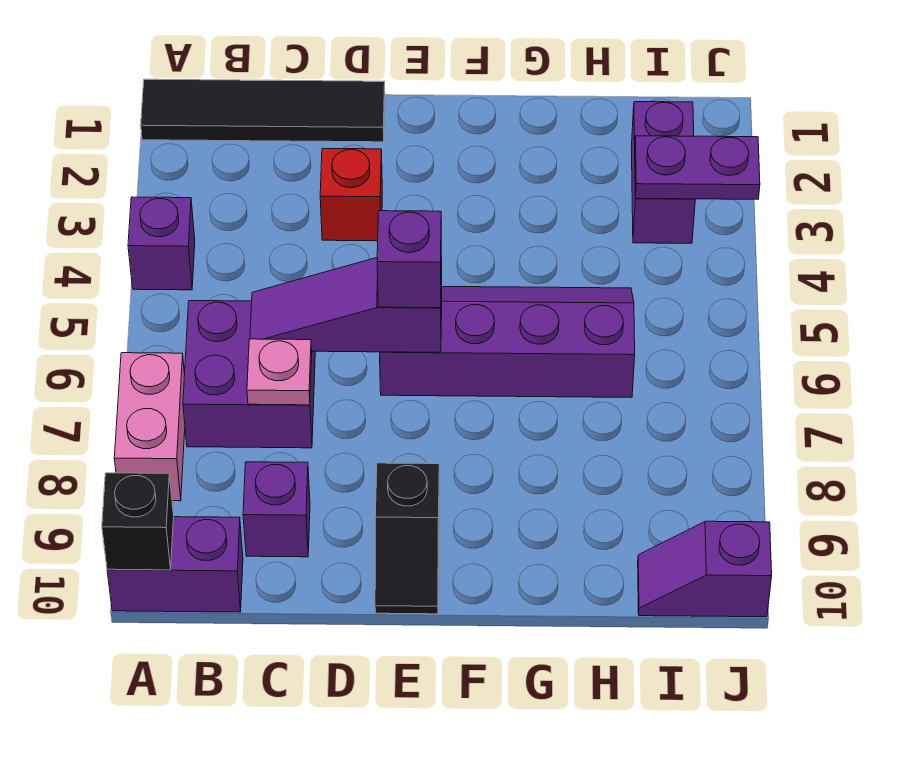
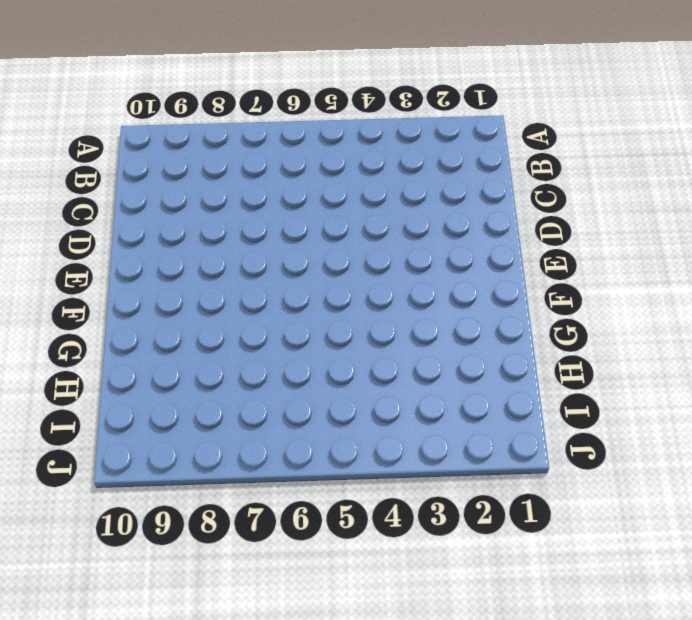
none -> black 1x4 tile [141,79,385,142]
none -> purple 1x1 brick [128,197,195,290]
none -> pink 1x2 brick [114,353,185,501]

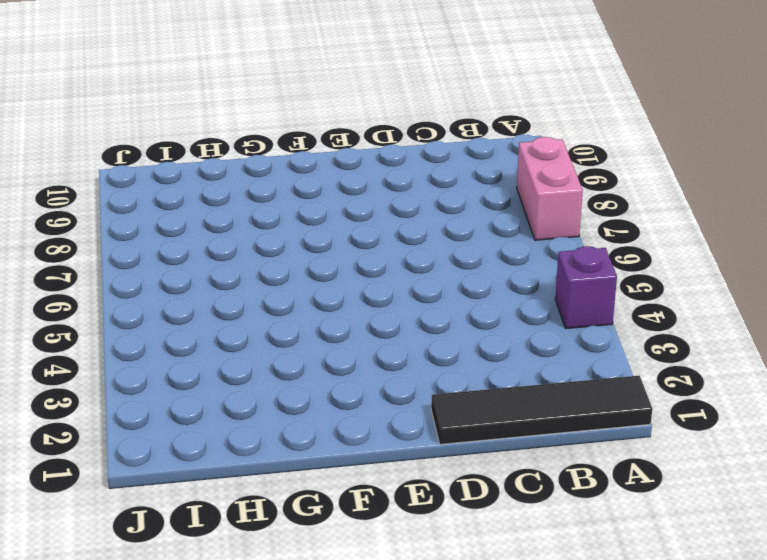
none -> purple 1x2 brick [107,517,243,612]
none -> purple 2x2 brick [183,301,315,448]
none -> purple 1x1 brick [243,462,310,557]

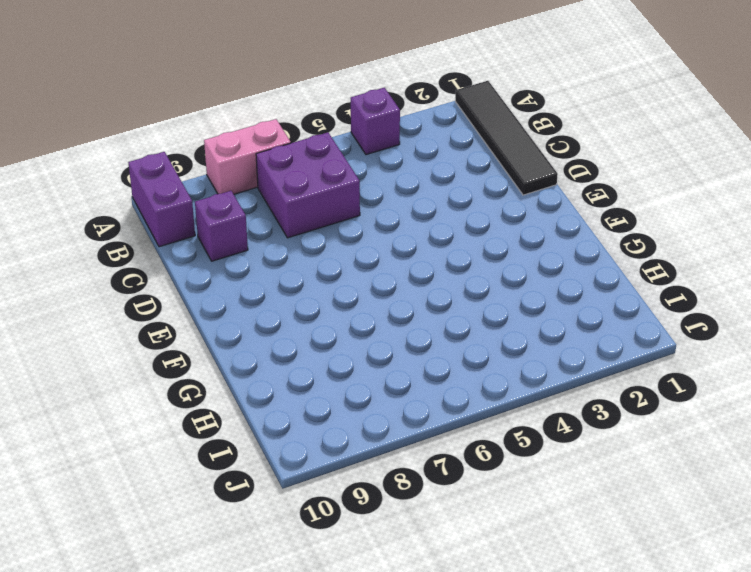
none -> red 1x1 brick [320,148,383,241]
none -> purple 2x4 slope [380,287,635,397]
none -> black 1x2 slope [375,463,440,614]

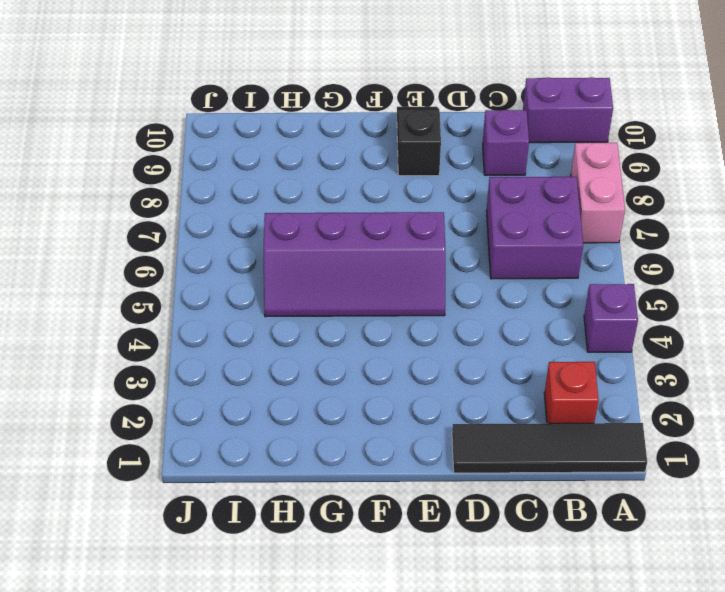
red 1x1 brick [544,362,599,423] -> red 1x1 brick moved to [320,148,383,241]
none -> purple 1x2 brick [631,102,695,243]
none -> purple 1x2 slope [638,521,772,617]
none -> black 1x1 brick [102,473,174,570]

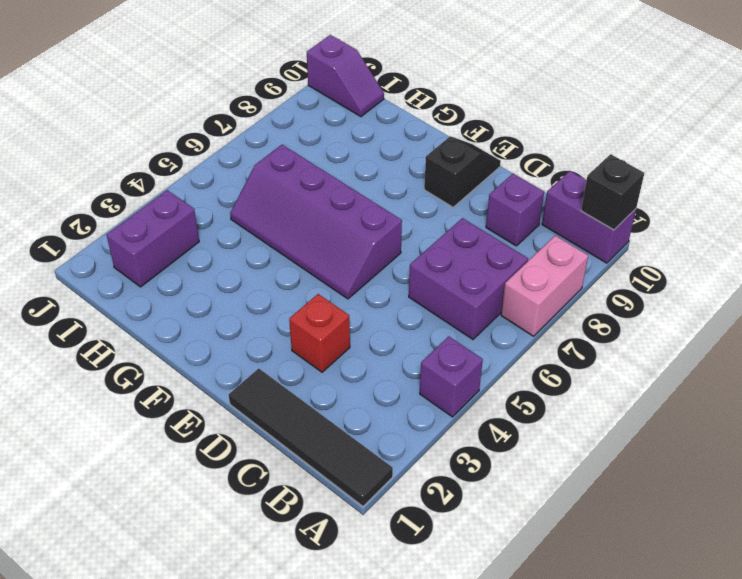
none -> purple 1x3 slope [250,258,442,352]
none -> pink 1x1 plate [247,339,312,405]
none -> purple 1x2 plate [635,136,760,199]

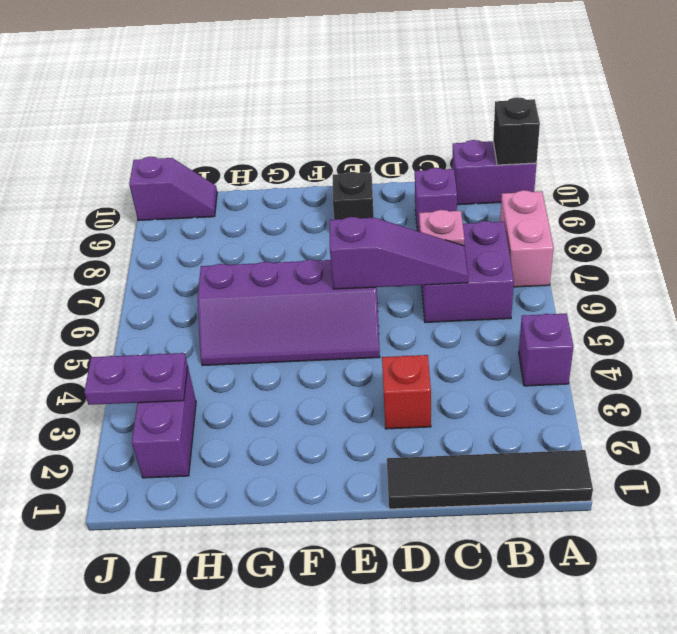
none -> purple 1x1 brick [377,211,441,308]

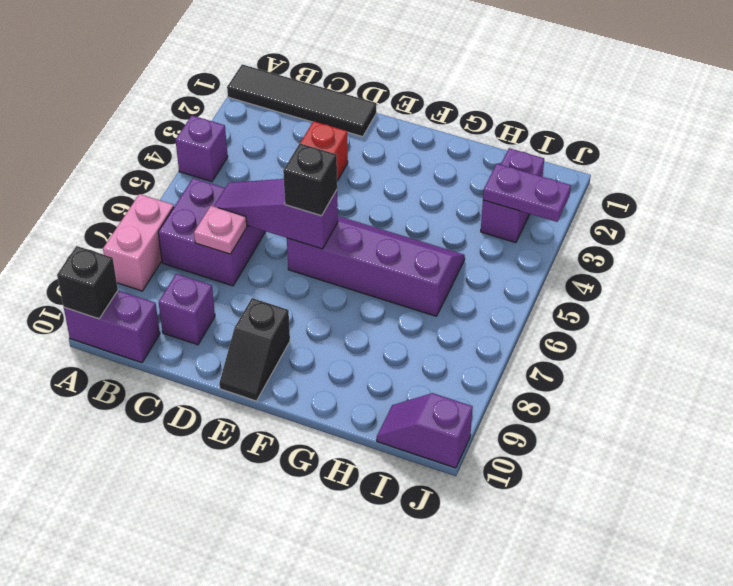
black 1x1 brick [283,144,337,216] -> purple 1x1 brick [377,211,441,308]

